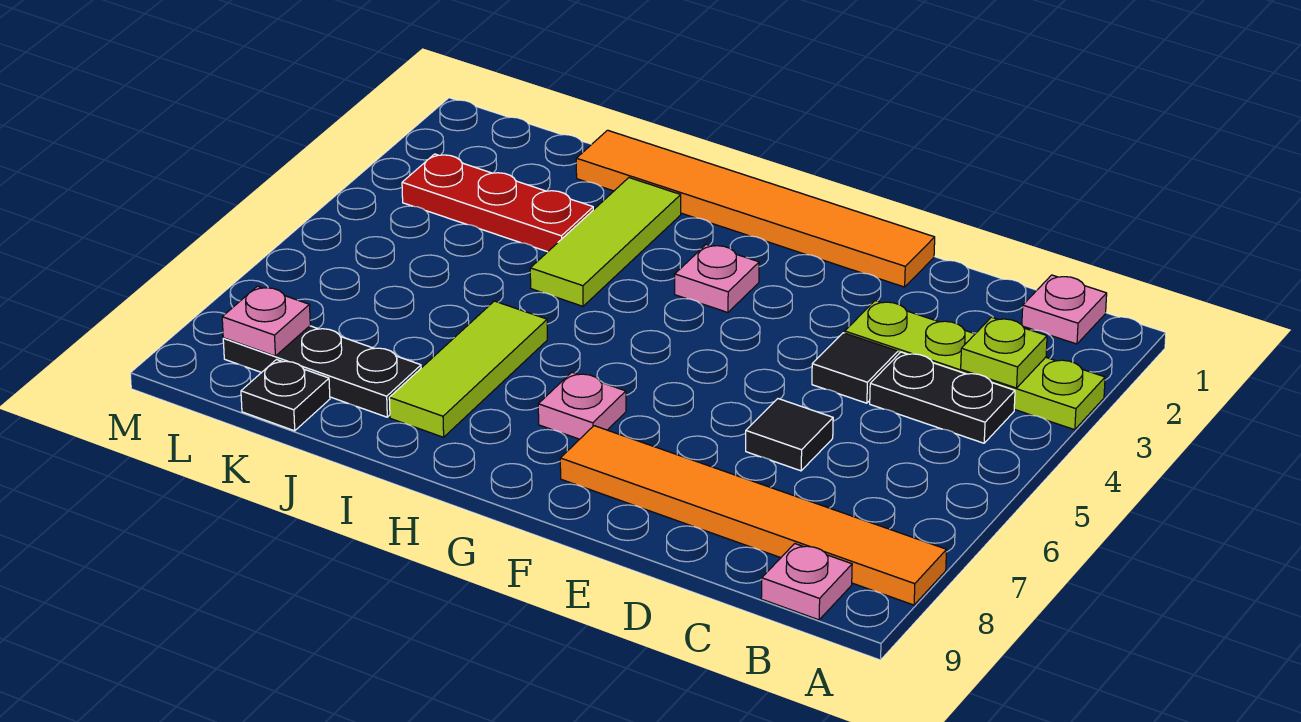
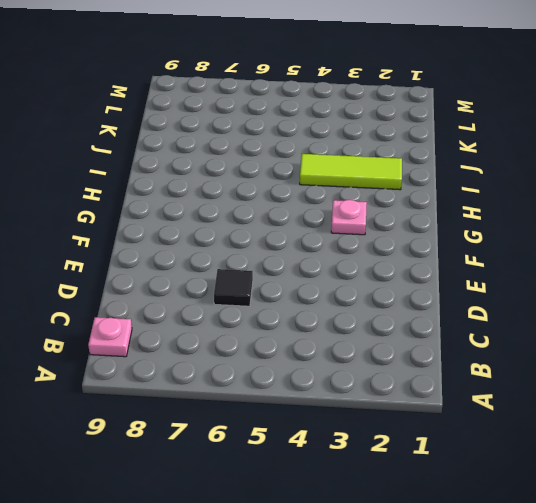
none -> lime 1x4 plate [845,301,1105,430]
none -> orange 1x6 tile [560,426,947,605]
none -> pink 1x1 plate [1022,275,1107,344]

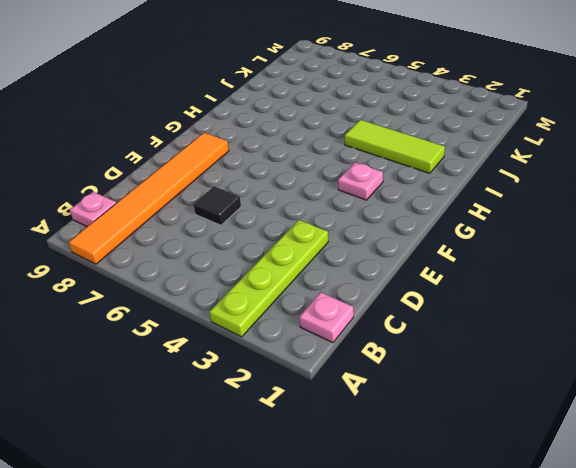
none -> black 1x2 plate [870,352,1015,443]
none -> black 1x1 tile [812,333,898,403]
none -> orange 1x6 tile [576,130,935,287]

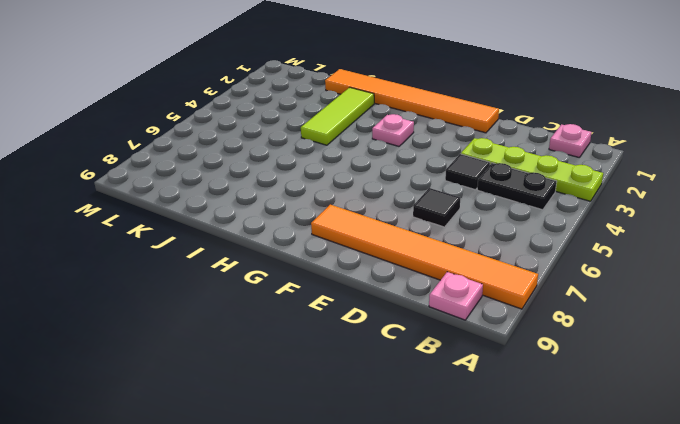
none -> pink 1x1 plate [538,372,626,439]
none -> lime 1x3 tile [389,301,547,437]
none -> red 1x3 plate [402,154,593,252]

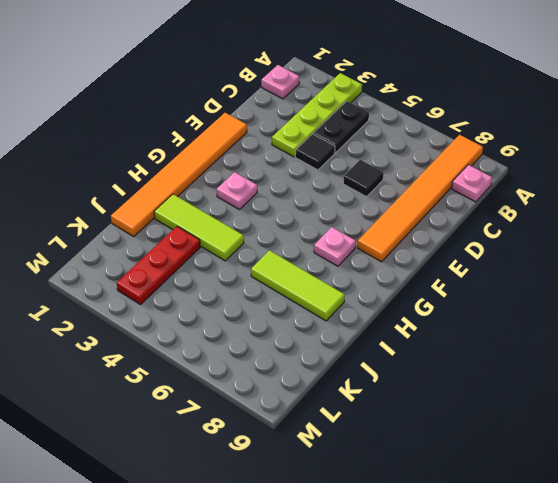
none -> black 1x3 plate [223,326,421,417]
none -> black 1x1 plate [241,360,330,431]
none -> lime 1x1 plate [961,317,1047,388]

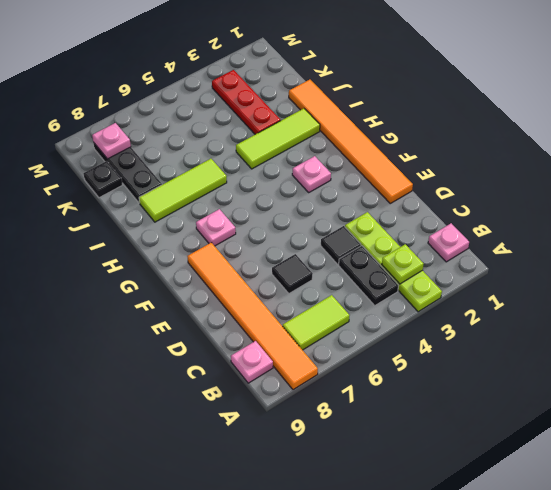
lime 1x2 tile [283,295,350,350] -> none

